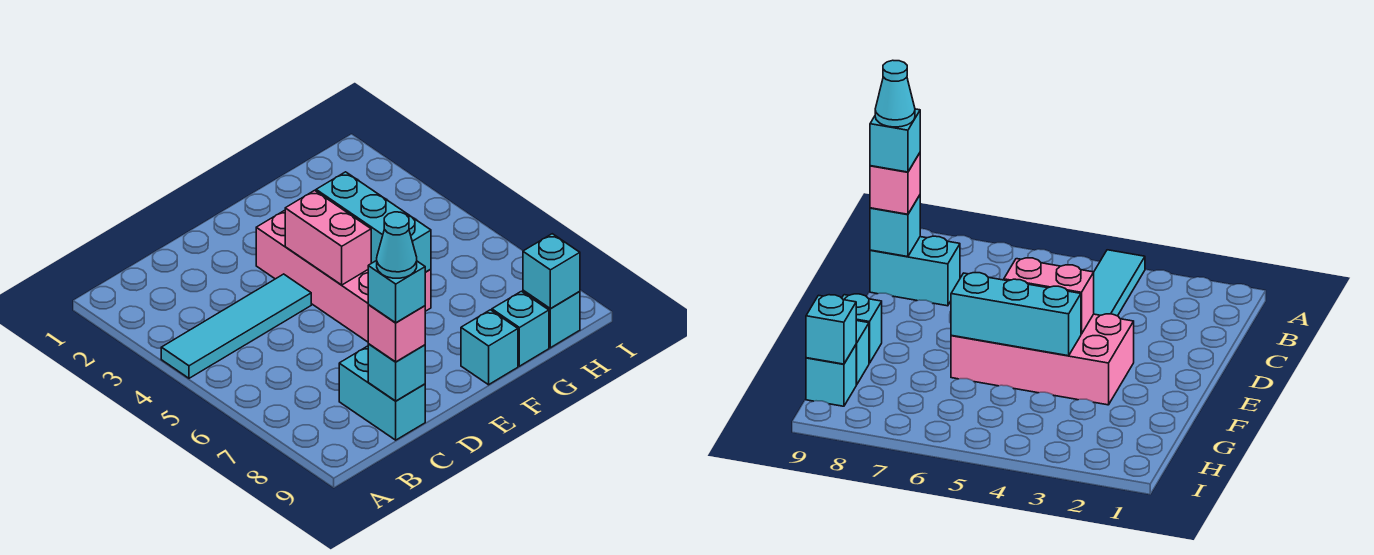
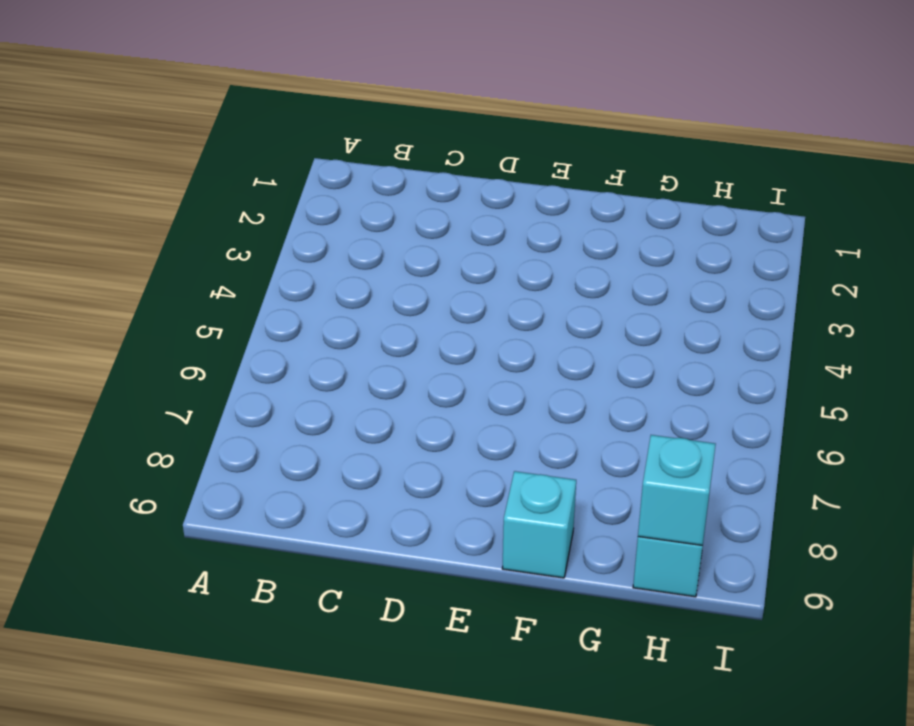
none -> cyan 1x4 tile [161,274,311,378]
none -> cyan 1x2 brick [339,346,425,440]
none -> pink 2x4 brick [256,210,431,342]

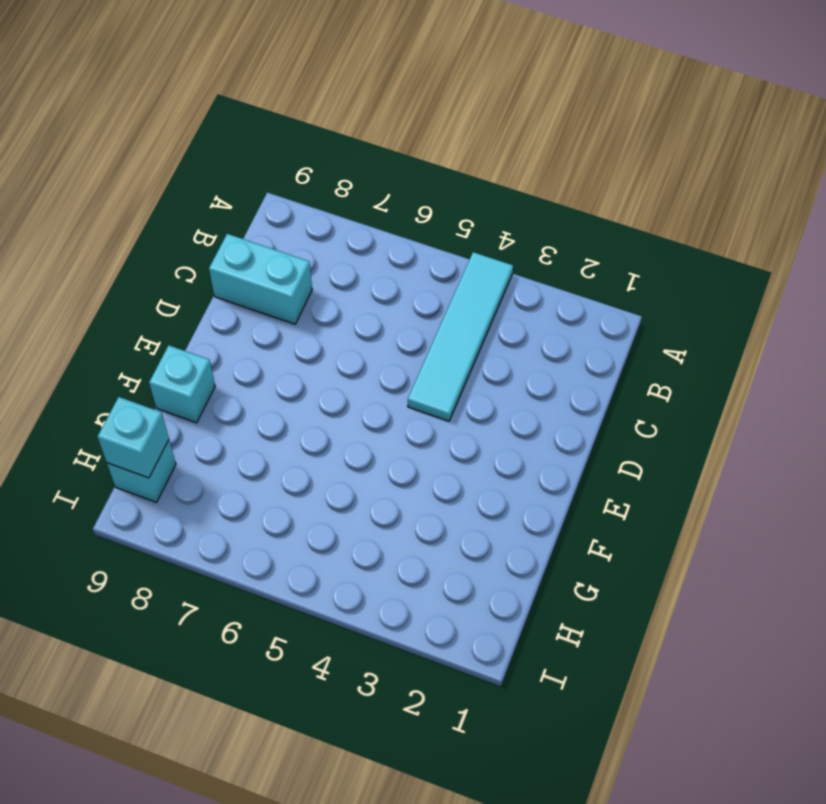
none -> pink 2x4 brick [256,210,431,342]
none -> cyan 1x1 brick [492,291,549,366]
none -> cyan 1x1 brick [368,344,425,401]

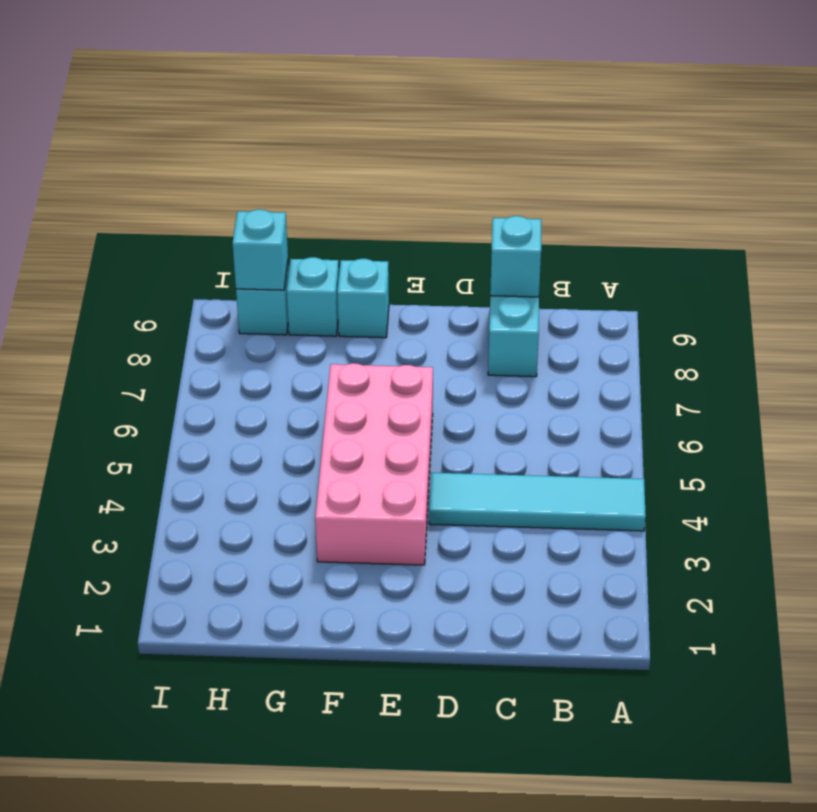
none -> pink 1x2 brick [285,190,371,285]
none -> cyan 1x3 brick [316,172,431,272]
none -> pink 1x1 brick [368,305,425,362]

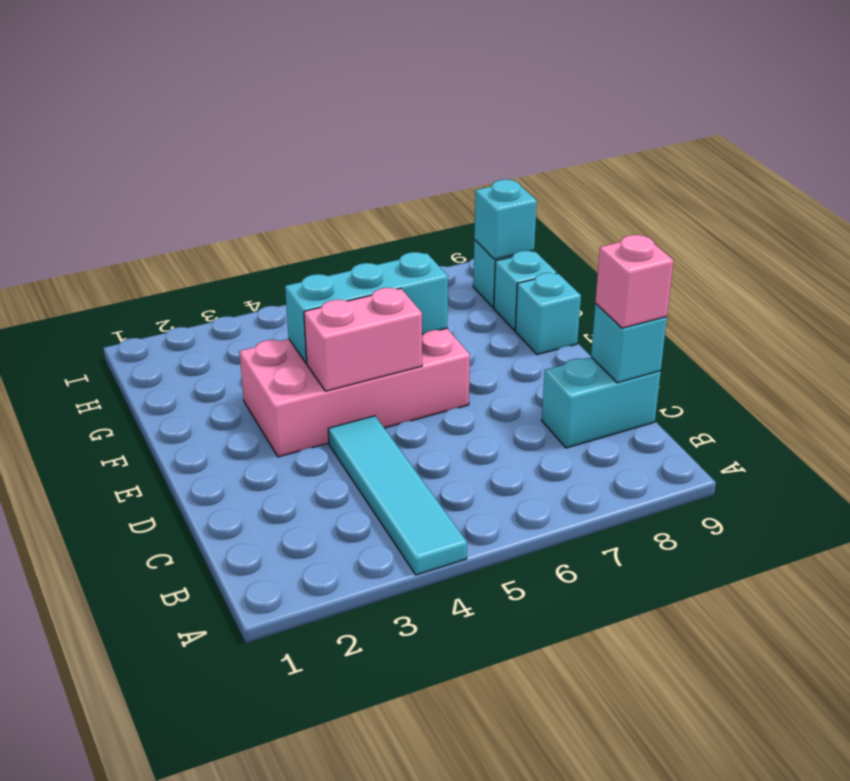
none -> cyan 1x1 brick [368,260,425,323]
none -> cyan 1x1 cone [377,212,417,278]

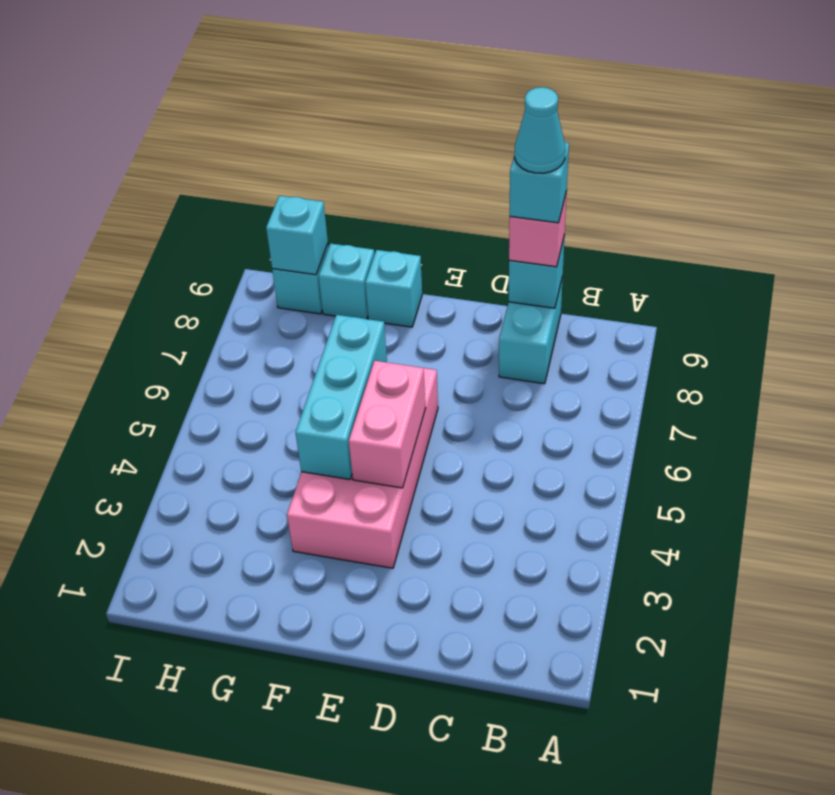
none -> cyan 1x4 tile [161,274,311,378]

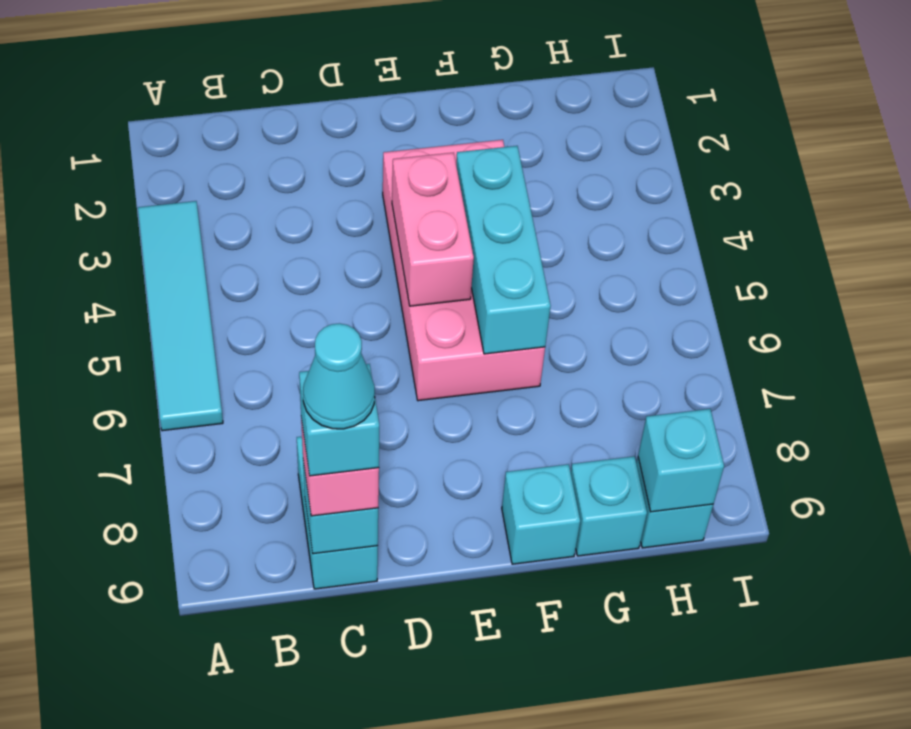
cyan 1x4 tile [138,201,223,431] -> cyan 1x4 tile turned to [161,274,311,378]

